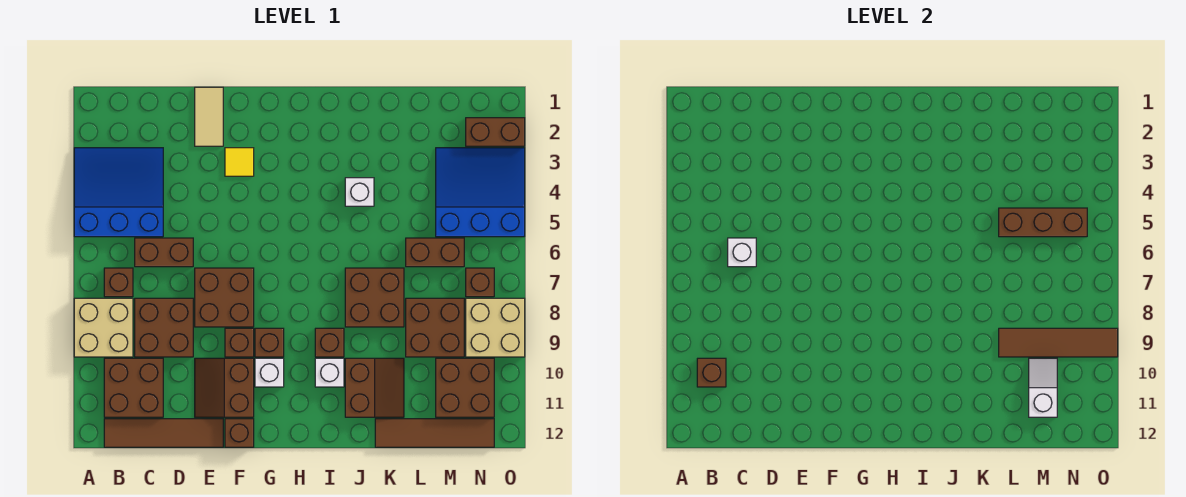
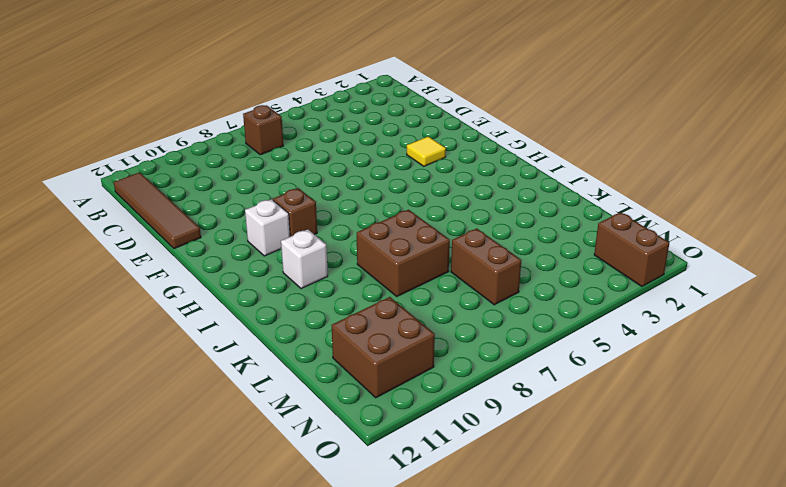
none -> blue 3x3 slope [74,148,163,237]
none -> tan 2x2 brick [74,298,133,357]
none -> brown 2x2 brick [104,358,163,417]
none -> brown 1x2 brick [135,238,193,267]

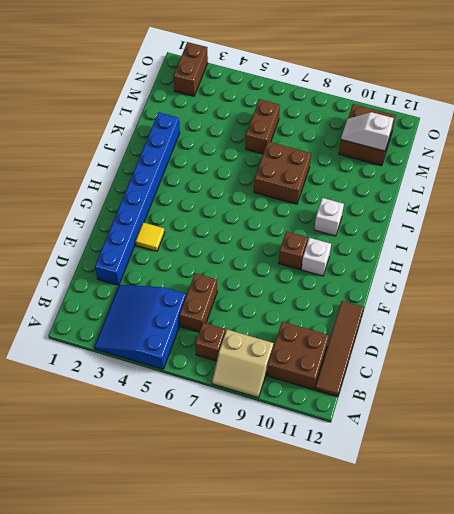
tan 2x2 slope [212,330,274,398] -> tan 2x2 brick [74,298,133,357]
blue 1x8 brick [95,112,180,285] -> tan 1x2 tile [195,87,223,146]
none -> brown 2x2 brick [135,298,193,357]
none -> brown 2x2 brick [195,268,254,327]
none -> brown 2x2 slope [195,358,254,417]
none -> brown 1x1 brick [225,328,254,357]

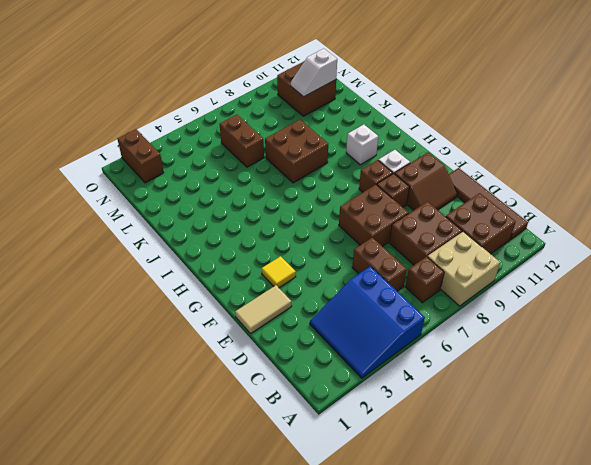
none -> brown 1x1 brick [225,419,254,447]
none -> brown 1x1 brick [315,328,344,357]
none -> white 1x1 brick [345,178,374,206]
none -> brown 2x2 slope [345,358,404,417]

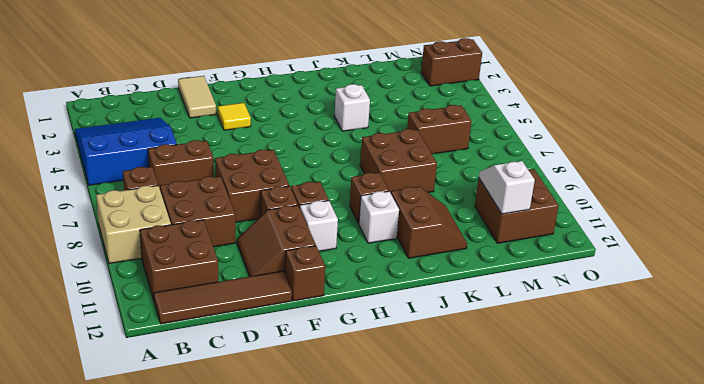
none -> brown 1x4 tile [375,419,494,447]
none -> brown 2x2 brick [406,298,464,357]
none -> blue 3x3 slope [436,148,525,237]
none -> brown 1x1 brick [466,268,494,297]

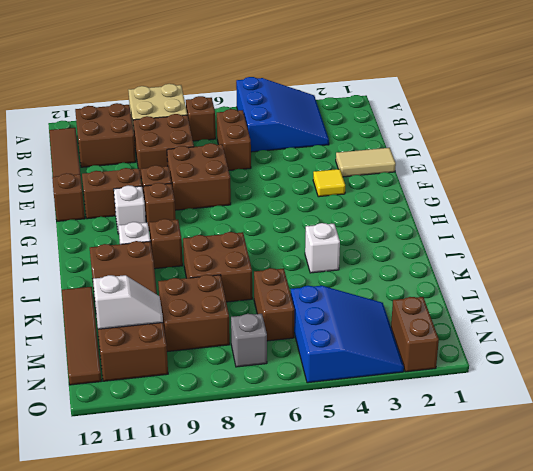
grey 1x1 brick [231,314,267,367] -> brown 1x1 brick [466,268,494,297]
none -> tan 2x2 brick [466,298,525,357]
none -> brown 1x1 brick [697,358,726,387]
none -> white 1x1 brick [728,238,756,267]
none -> brown 1x3 brick [999,208,1087,237]

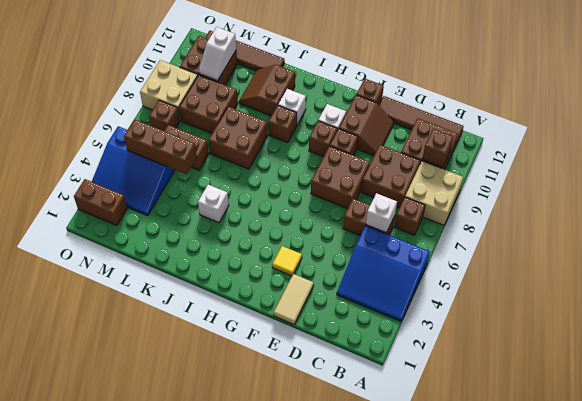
none -> brown 1x4 tile [999,328,1118,357]

